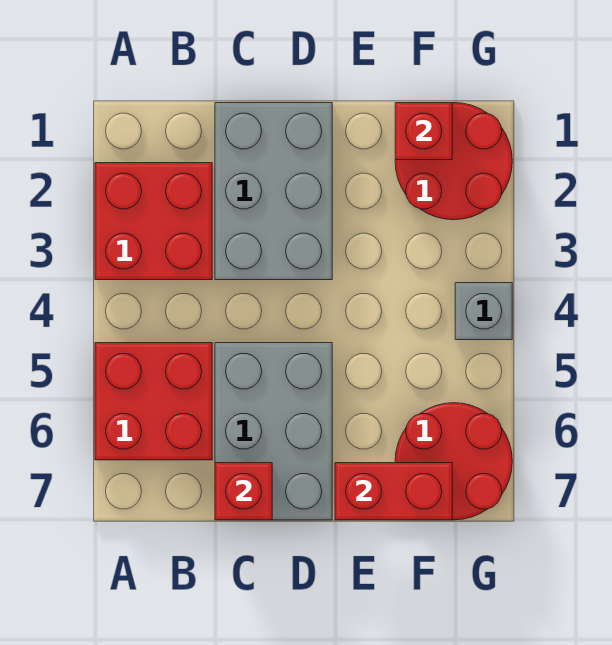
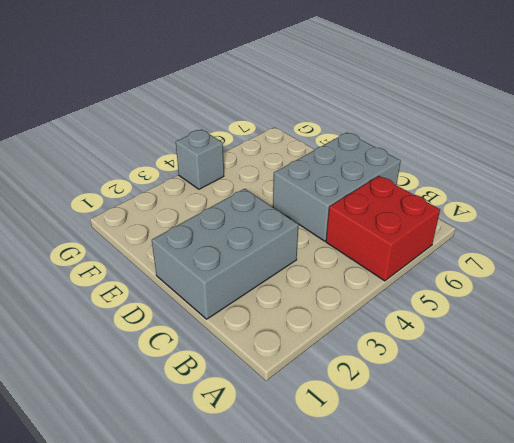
none -> red 2x2 brick [95,163,212,280]
none -> red 2x2 round brick [395,103,512,220]

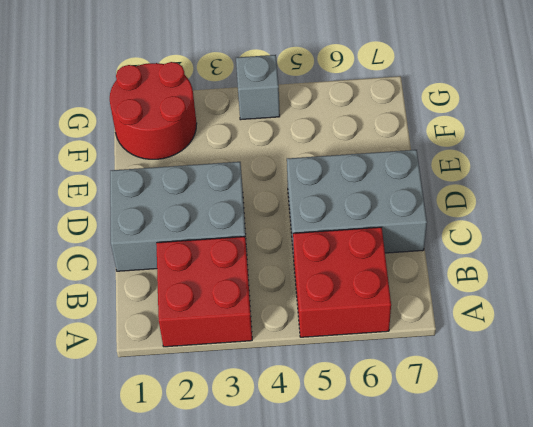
none -> red 2x2 round brick [395,403,512,520]
none -> red 1x1 brick [215,463,272,520]

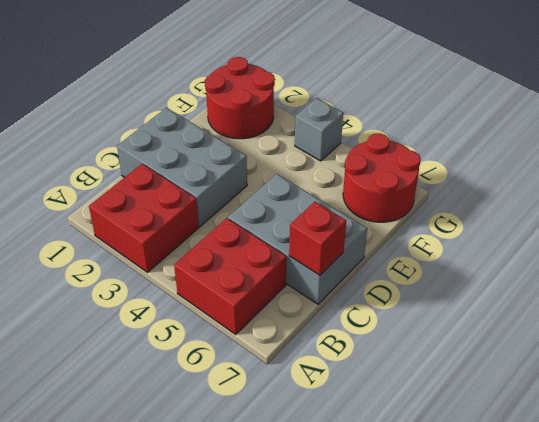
none -> red 1x2 brick [335,463,452,520]
none -> red 1x1 brick [395,103,452,160]

